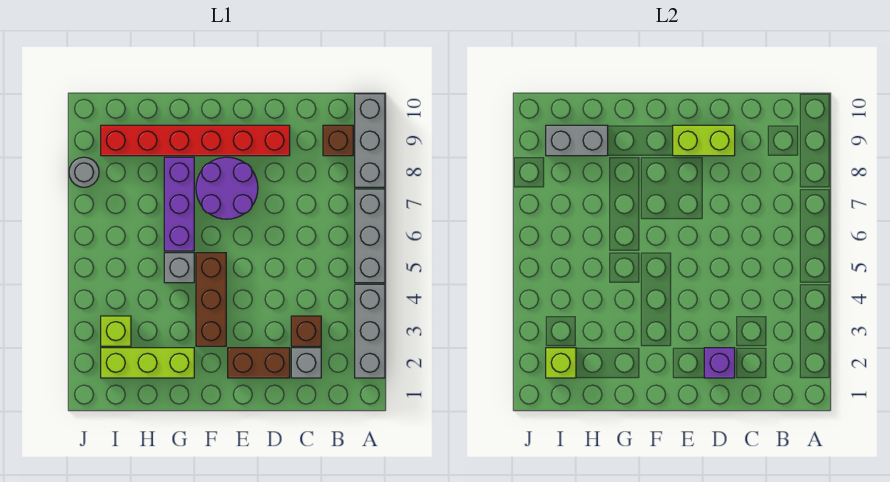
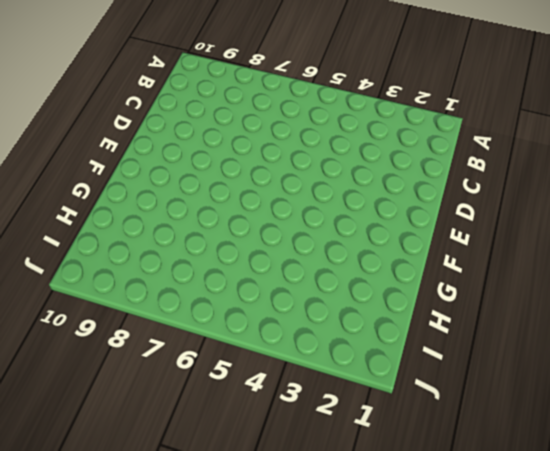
none -> grey 1x3 brick [355,284,385,378]
none -> grey 1x3 brick [355,189,385,283]
none -> grey 1x3 brick [355,94,385,187]

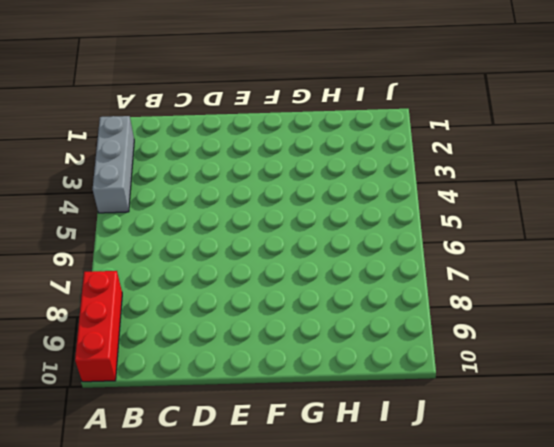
red 1x3 brick [75,271,122,382] -> grey 1x3 brick [355,94,385,187]
none -> grey 1x3 brick [355,189,385,283]
none -> brown 1x1 brick [323,125,353,156]
none -> grey 1x1 brick [291,348,321,378]

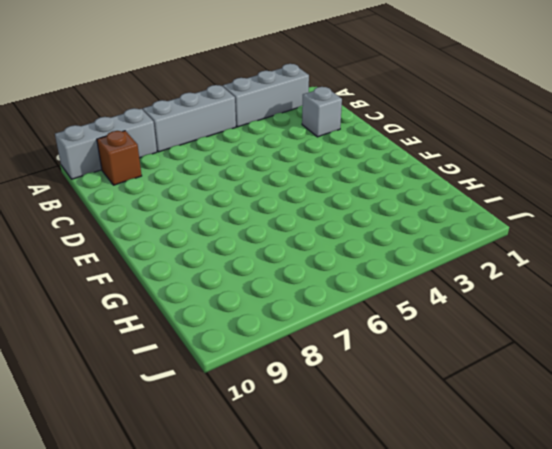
none -> brown 1x1 brick [291,316,321,346]
none -> brown 1x2 brick [228,348,290,378]
none -> red 1x6 brick [101,125,290,156]

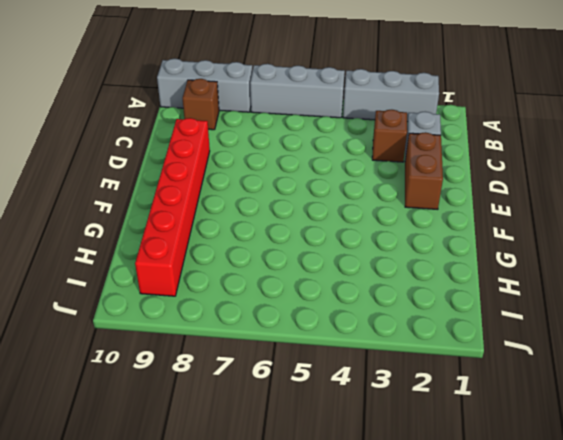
none -> purple 2x2 round brick [196,157,258,219]
none -> brown 1x3 brick [196,253,226,346]
none -> lime 1x3 brick [101,348,194,378]

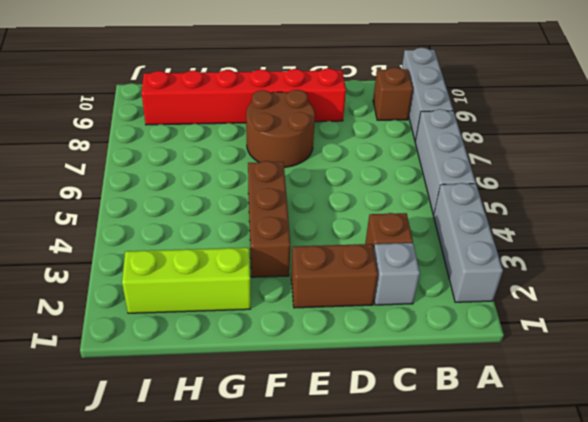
brown 2x2 round brick [246,90,315,167] -> purple 2x2 round brick [196,157,258,219]
none -> grey 1x1 brick [164,253,194,283]
none -> purple 1x3 brick [164,157,194,251]
none -> lime 1x1 brick [101,316,131,346]

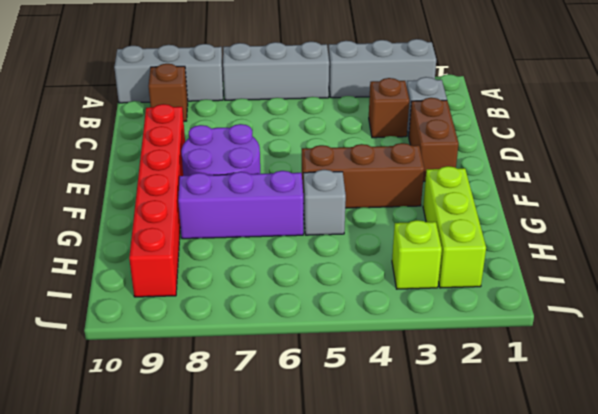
none -> grey 1x1 round brick [69,157,99,187]
none -> purple 1x1 brick [704,348,735,378]
none -> lime 1x2 brick [673,125,735,156]

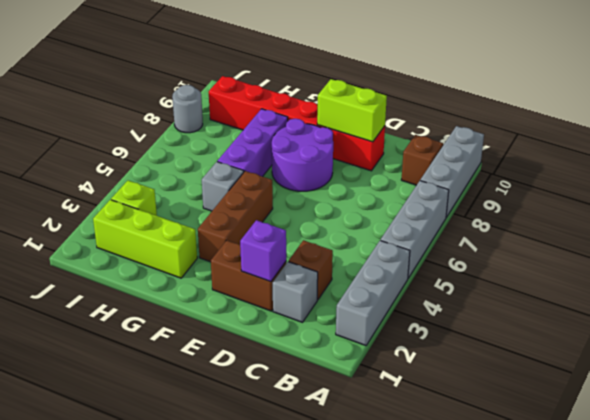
none -> grey 1x2 brick [546,125,608,156]
none -> lime 1x1 brick [546,348,576,378]

